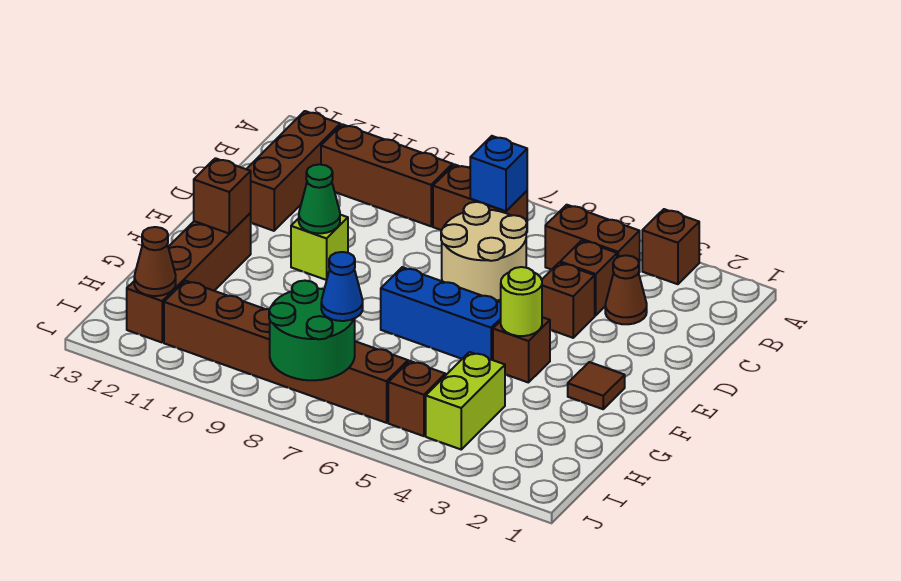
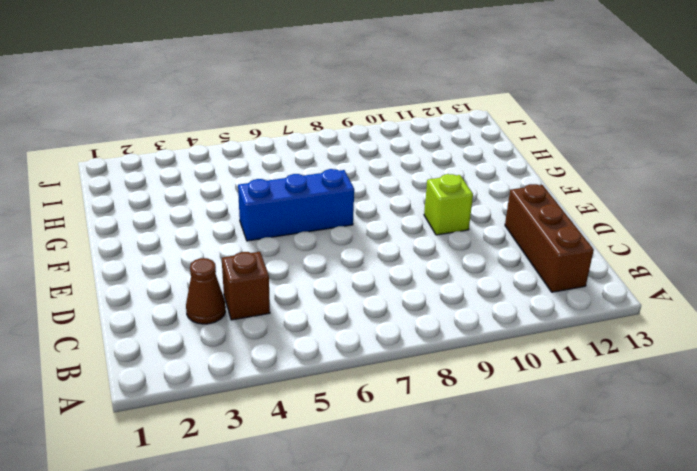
none -> brown 1x1 brick [642,209,699,284]
none -> brown 1x2 brick [545,205,640,273]
none -> brown 1x2 brick [433,165,527,233]

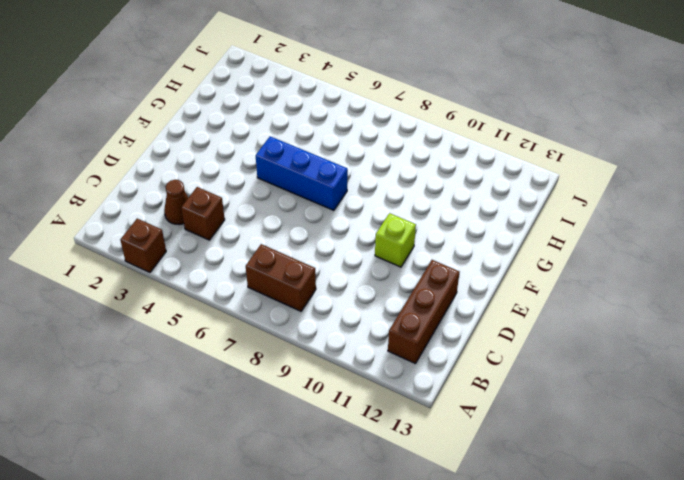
none -> brown 1x2 brick [545,205,640,273]
none -> brown 1x3 brick [321,124,453,226]
none -> tan 2x2 round brick [441,202,527,301]

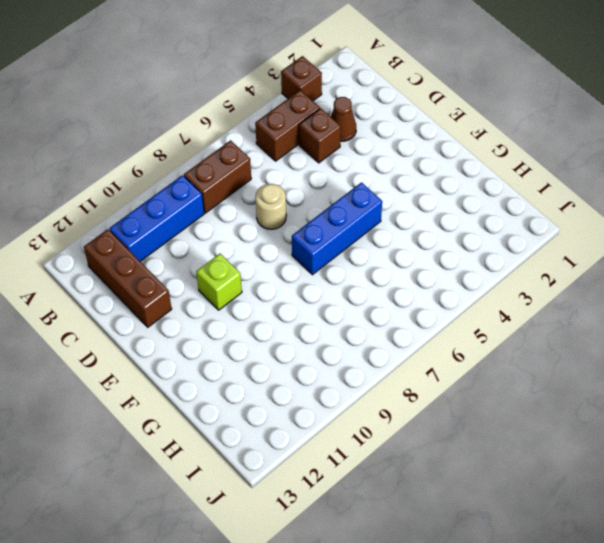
blue 1x3 brick [109,175,204,261] -> brown 1x3 brick [321,124,453,226]
tan 1x1 round brick [255,184,286,229] -> tan 2x2 round brick [441,202,527,301]
none -> brown 1x1 brick [542,263,595,338]
none -> brown 1x1 tile [568,362,625,409]
none -> brown 1x1 brick [493,317,550,383]

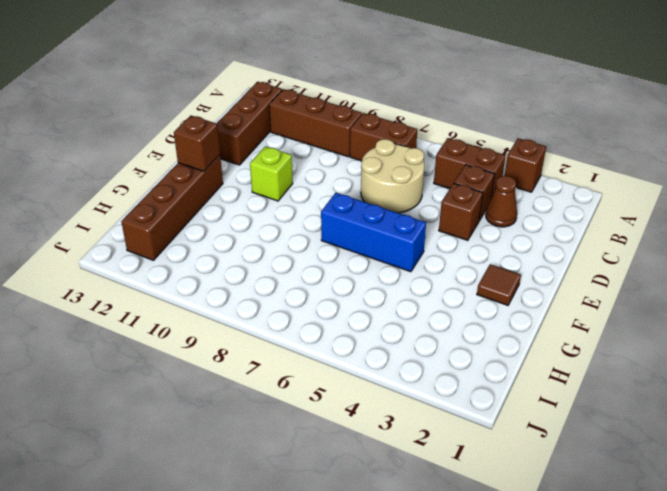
none -> brown 1x1 brick [493,317,550,383]
none -> lime 1x2 brick [426,352,505,449]
none -> brown 1x1 brick [388,361,445,436]

